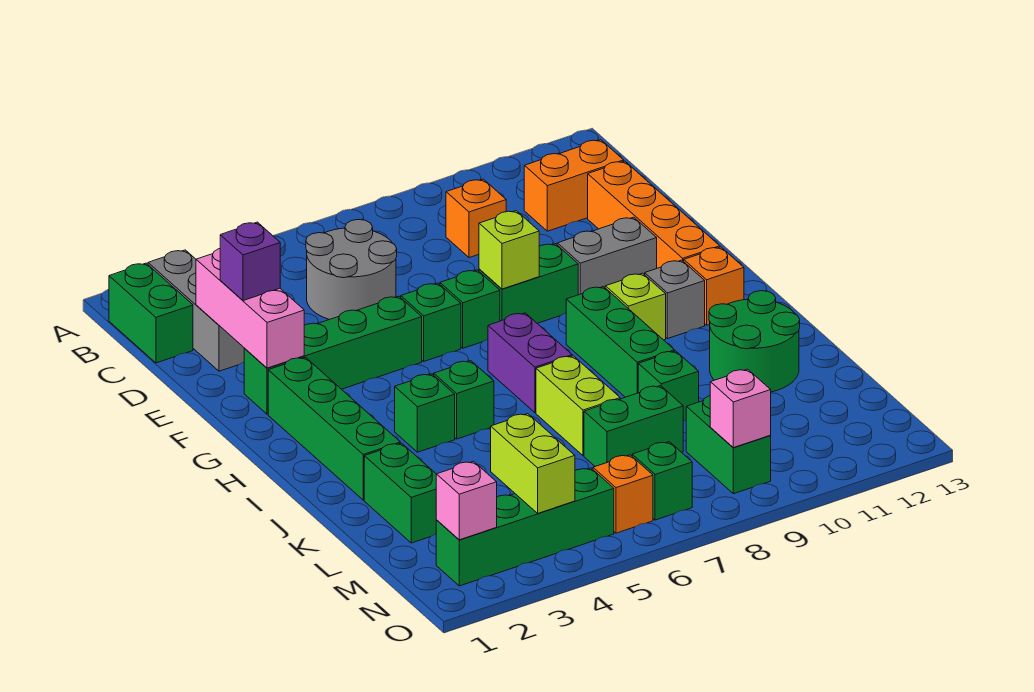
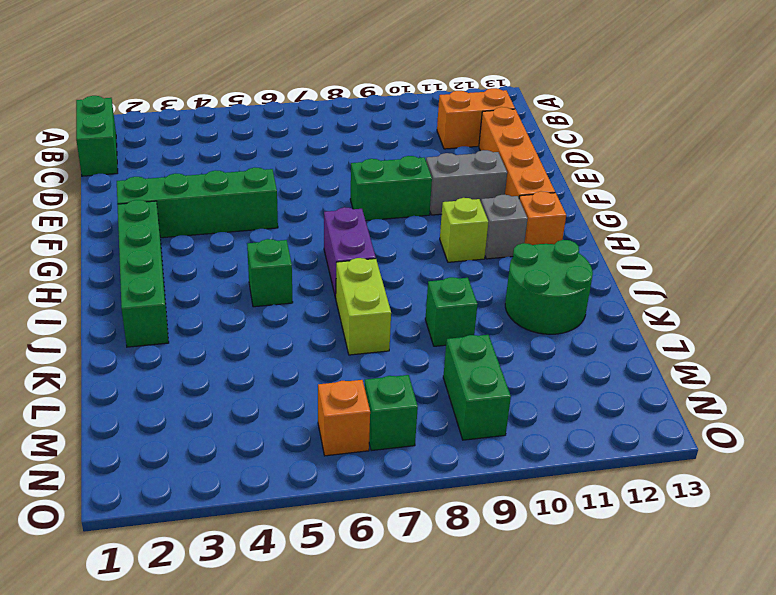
none -> grey 1x3 brick [148,250,245,371]
none -> grey 2x2 round brick [306,219,397,320]
none -> orange 1x1 brick [446,179,506,258]
none -> green 1x1 brick [401,283,461,361]

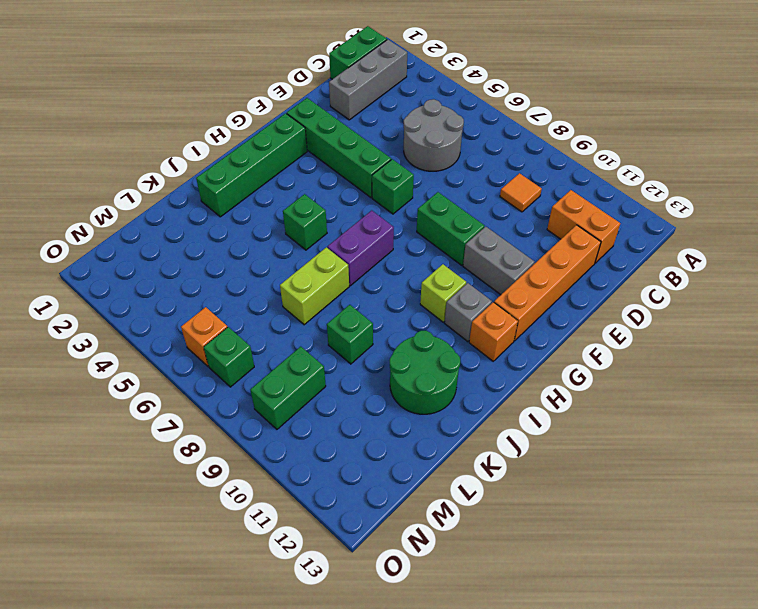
orange 1x1 tile [500,173,542,212] -> orange 1x1 brick [446,179,506,258]
none -> green 1x1 brick [440,270,500,348]
none -> green 1x3 brick [566,287,674,397]
none -> green 1x1 brick [395,374,455,452]
none -> green 1x2 brick [364,443,436,543]

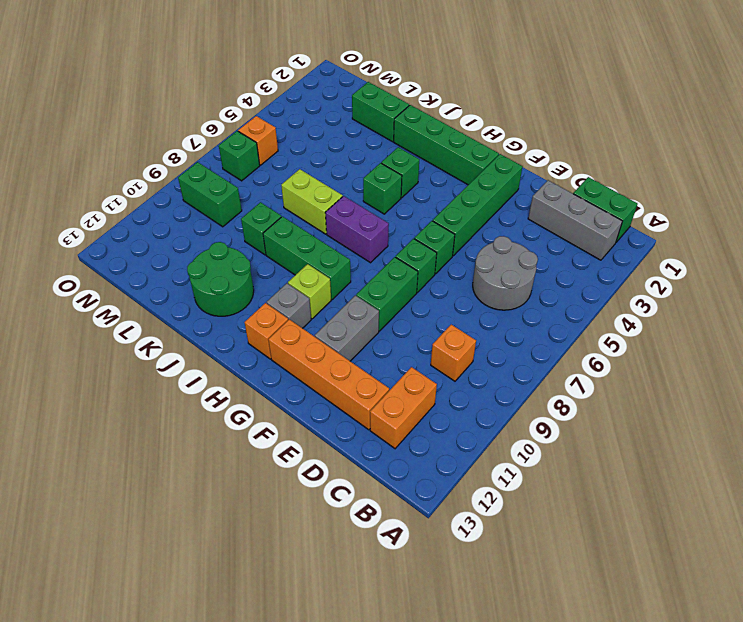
none -> green 1x2 brick [584,386,683,466]
none -> green 1x4 brick [436,468,614,586]
none -> pink 1x3 brick [196,249,304,368]
none -> lime 1x1 brick [479,211,539,289]

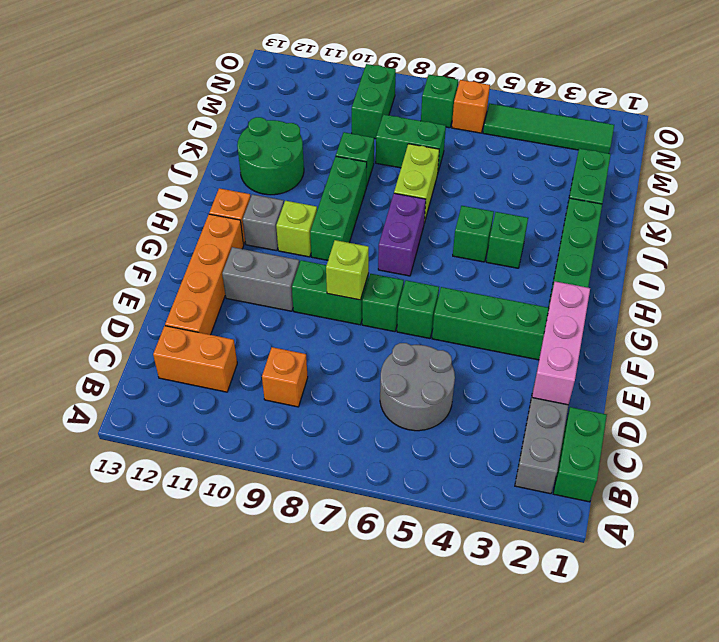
green 1x4 tile [483,104,614,153] -> green 1x4 brick [436,468,614,586]
none -> lime 1x2 brick [491,414,575,513]
none -> pink 1x1 brick [436,461,497,540]
none -> pink 1x1 brick [710,369,771,448]
none -> purple 1x1 brick [220,222,280,301]

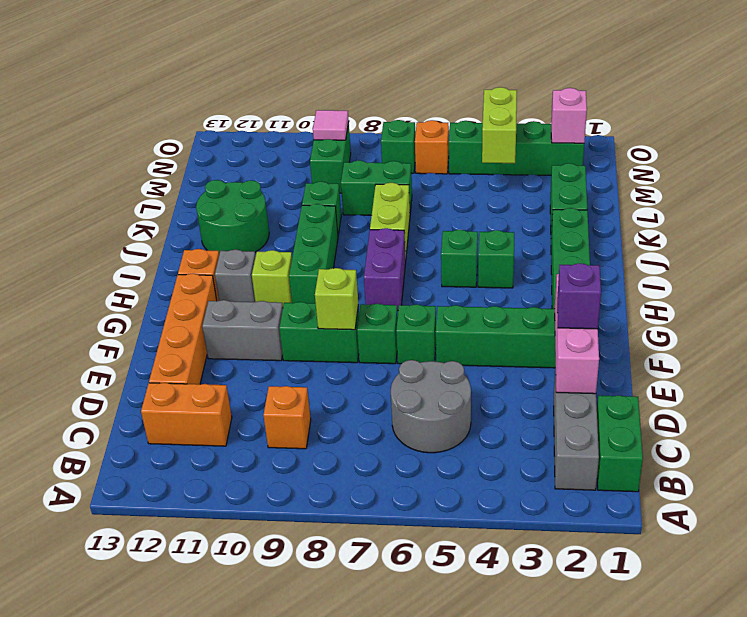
pink 1x1 tile [313,110,349,140] -> pink 1x1 brick [710,369,771,448]

